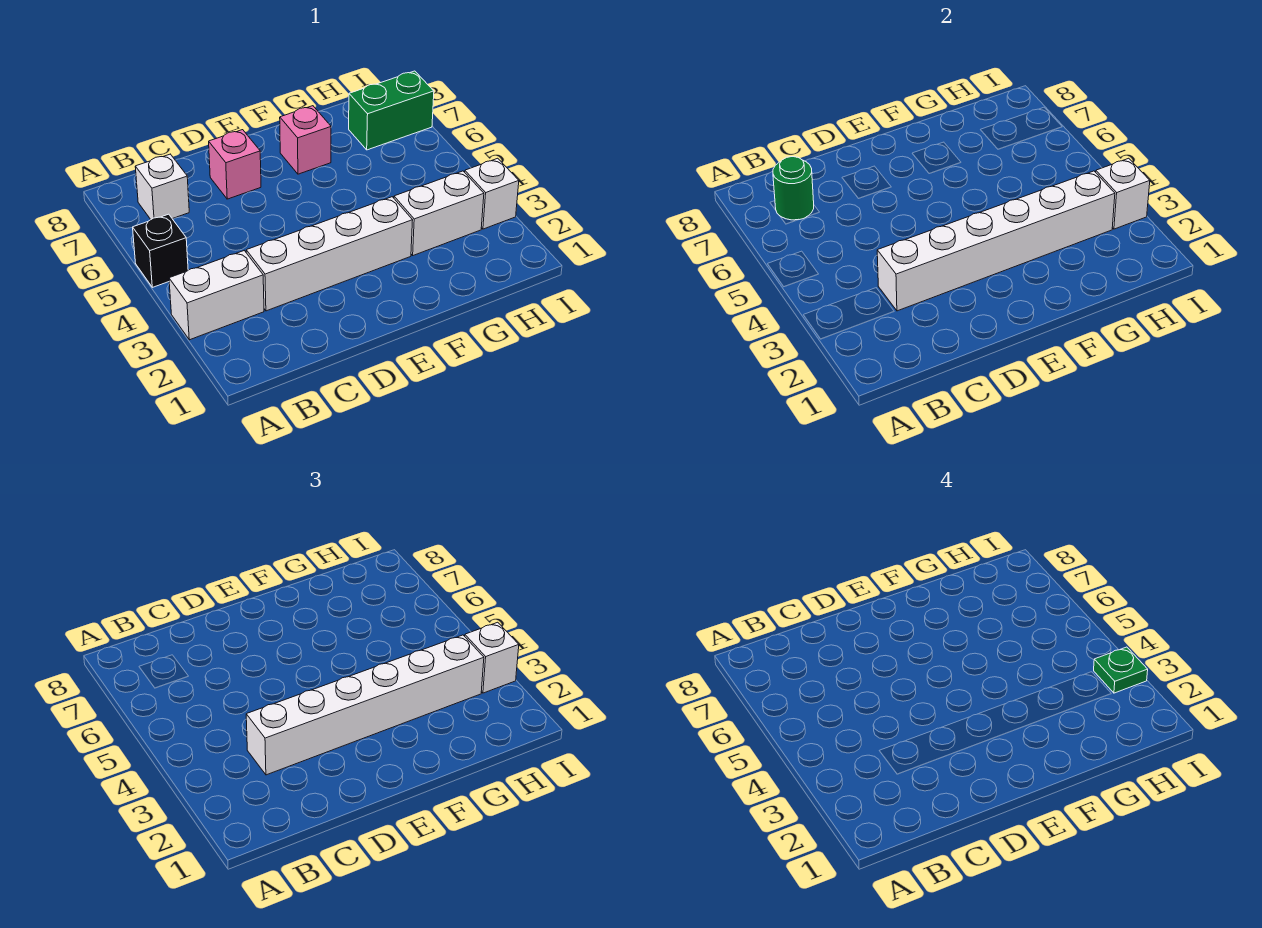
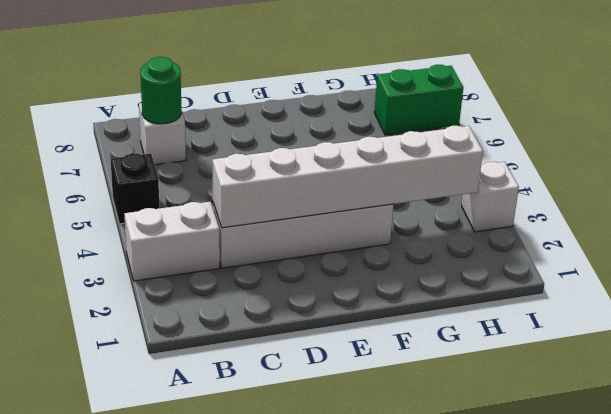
none -> pink 1x1 brick [209,130,261,199]
none -> pink 1x1 brick [280,106,331,174]
none -> white 1x2 brick [394,171,484,255]

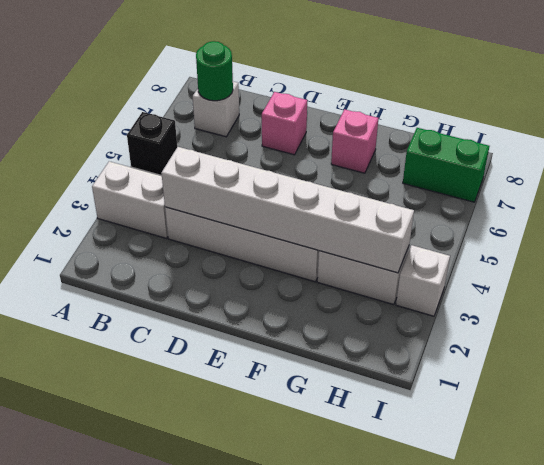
none -> white 1x1 brick [1096,158,1150,229]
none -> white 1x6 brick [246,635,484,775]
none -> white 1x1 brick [465,622,519,693]

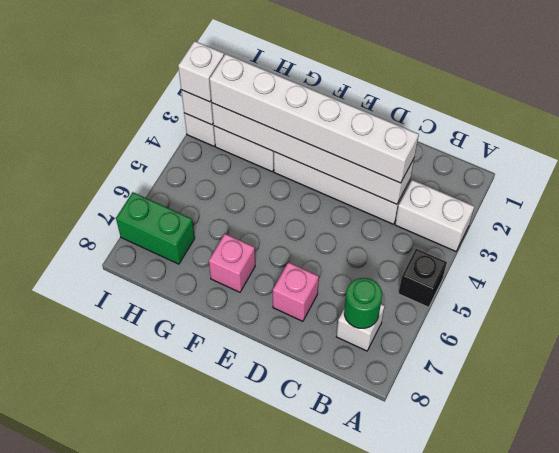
none -> green 1x1 plate [1094,647,1148,693]

